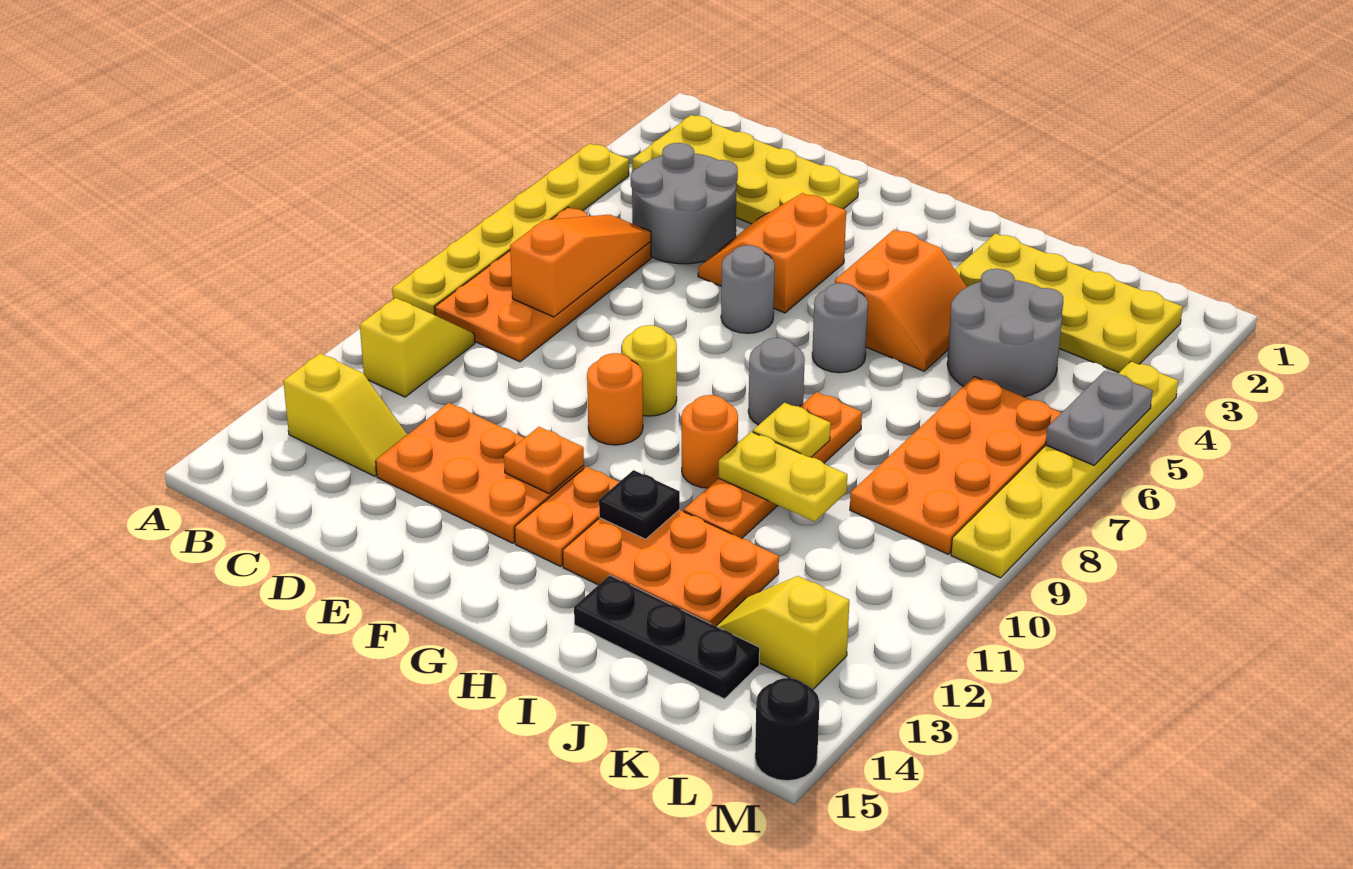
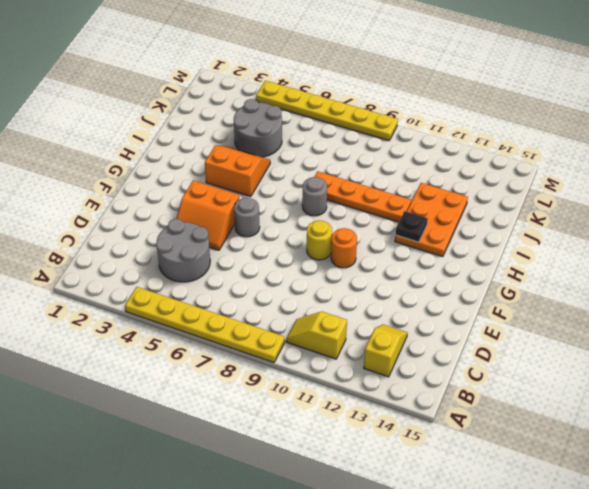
none -> yellow 2x4 plate [632,115,859,224]
none -> orange 2x4 plate [435,207,651,362]
none -> orange 2x3 plate [376,403,584,543]
none -> orange 1x2 plate [515,467,619,566]

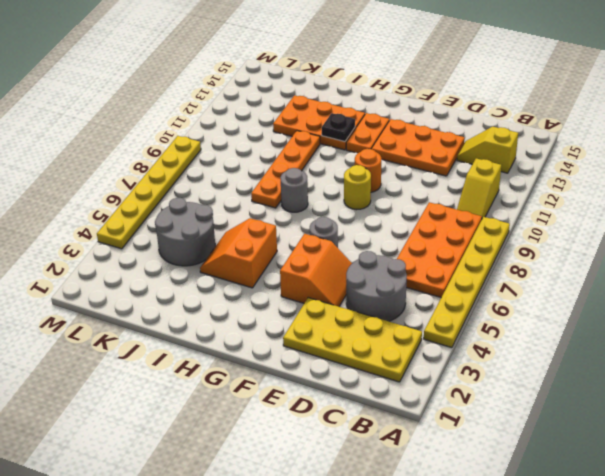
none -> grey 1x1 round brick [812,283,868,373]
none -> orange 1x1 round brick [682,395,738,488]
none -> yellow 2x4 plate [955,233,1183,373]
none -> black 1x3 plate [574,575,760,699]

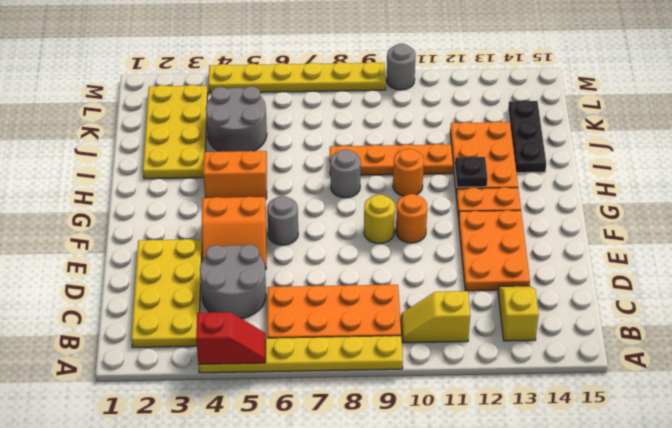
red 1x2 slope [196,312,266,364] -> none
grey 1x1 round brick [386,44,416,90] -> grey 1x1 round brick moved to [812,283,868,373]
none -> orange 2x4 plate [850,377,1061,554]
none -> yellow 1x2 slope [716,576,849,689]
none -> black 1x1 round brick [755,678,820,781]
none -> orange 1x3 slope [510,215,651,317]

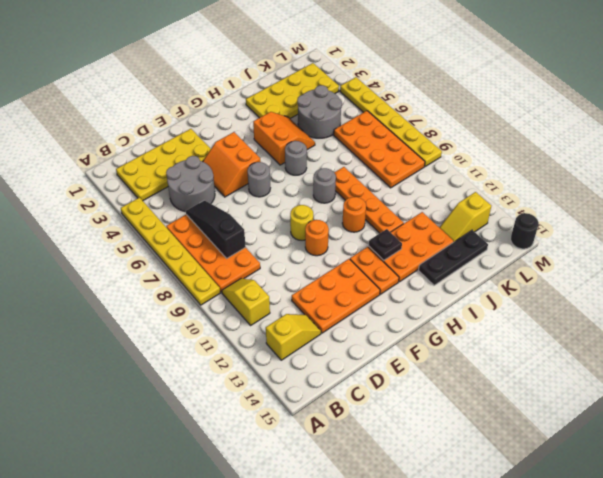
black 1x3 slope [186,200,246,258] -> orange 1x3 slope [510,215,651,317]
none -> orange 1x1 plate [504,427,584,494]
none -> yellow 1x1 plate [753,402,831,457]
none -> yellow 1x2 plate [719,432,847,522]
none -> grey 1x2 plate [1046,371,1153,465]

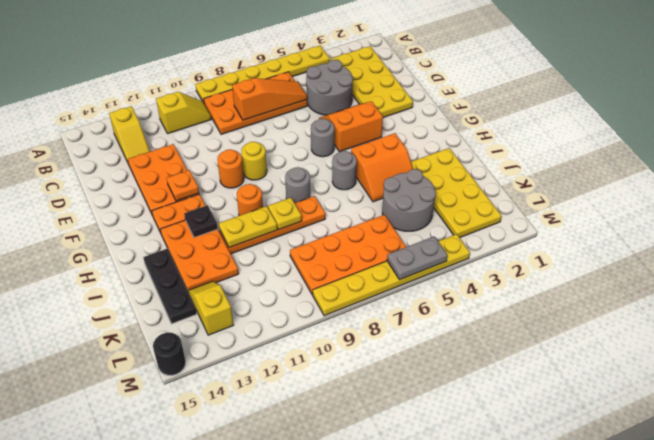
yellow 1x2 plate [219,206,277,248] -> yellow 1x2 plate turned to [719,432,847,522]

